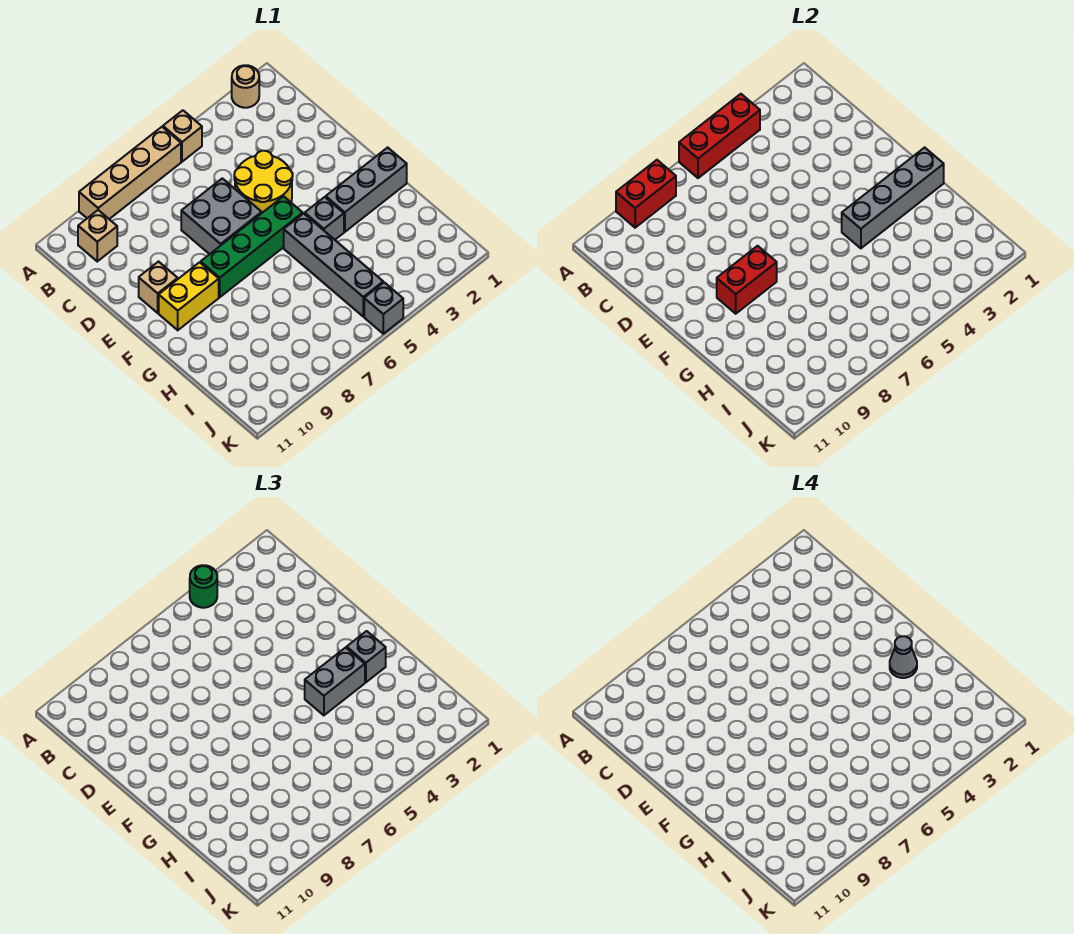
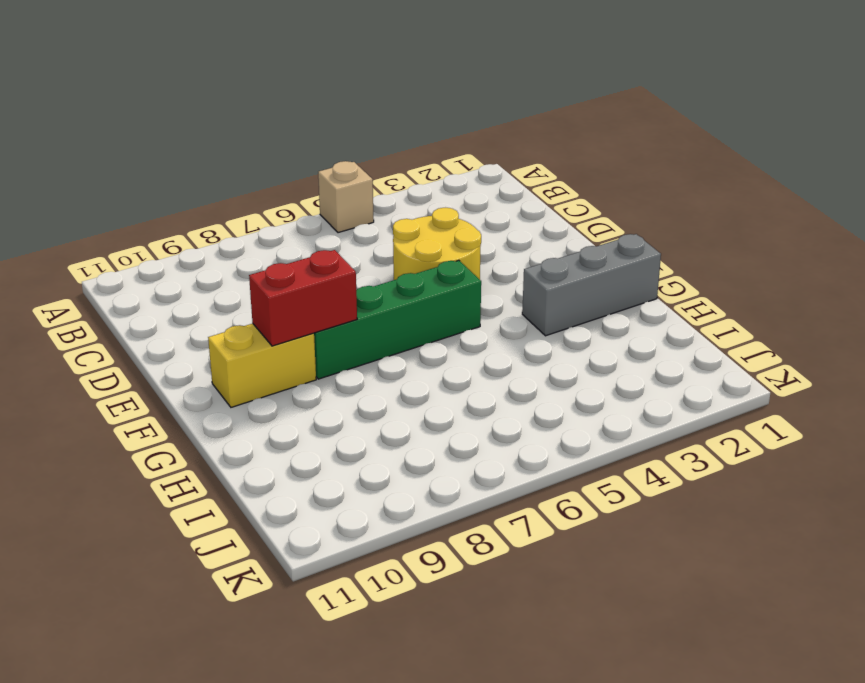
none -> tan 1x1 round brick [232,65,259,108]
none -> tan 1x4 brick [79,127,181,219]
none -> tan 1x1 brick [78,210,117,261]

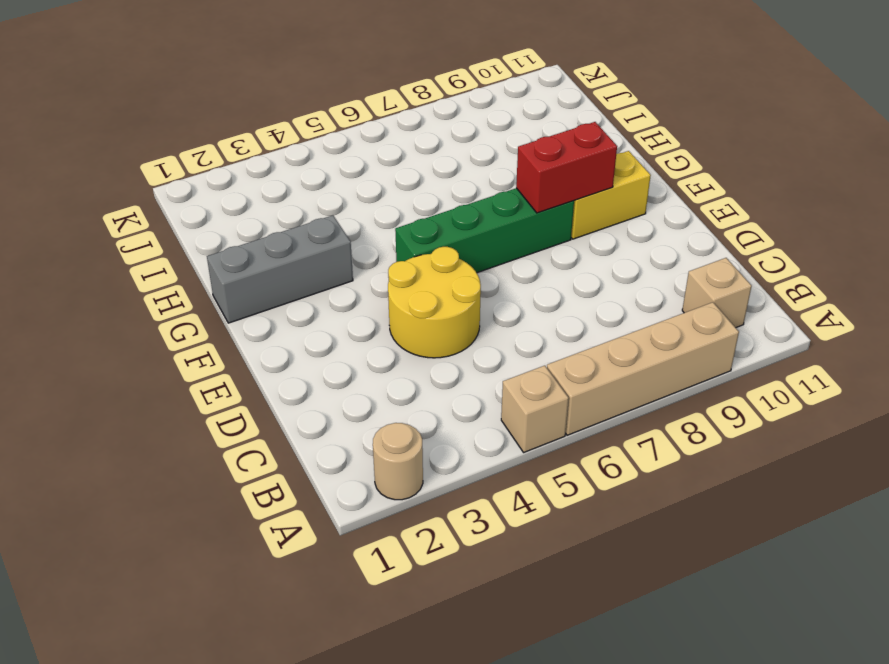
none -> grey 2x2 brick [181,178,262,254]
none -> tan 1x1 brick [139,262,178,313]
none -> grey 1x1 brick [305,197,344,240]

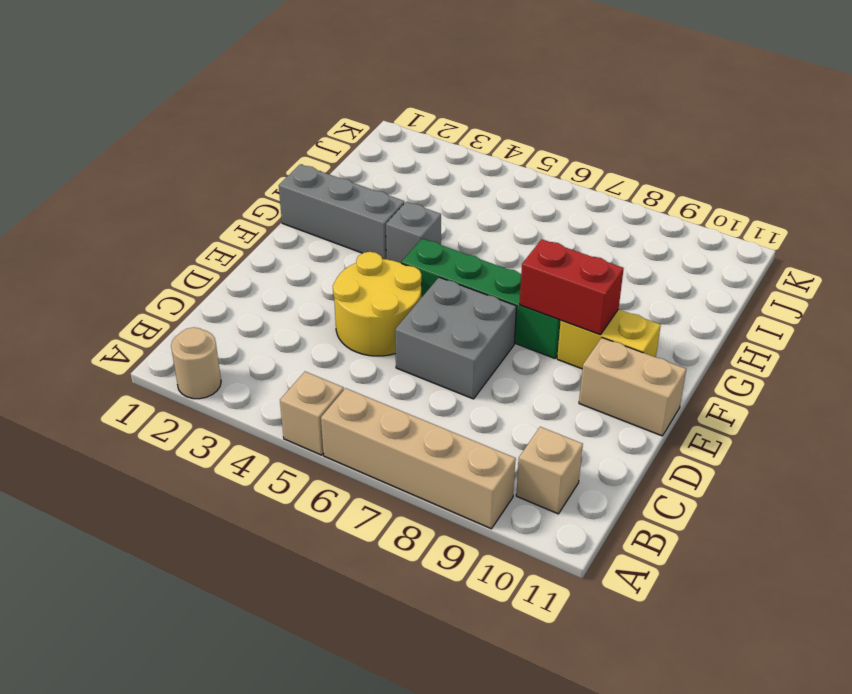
tan 1x2 brick [579,338,686,436] -> tan 1x1 brick [139,262,178,313]
none -> grey 1x4 brick [284,214,383,316]
none -> grey 1x1 brick [364,282,403,334]
none -> red 1x3 brick [679,94,760,178]

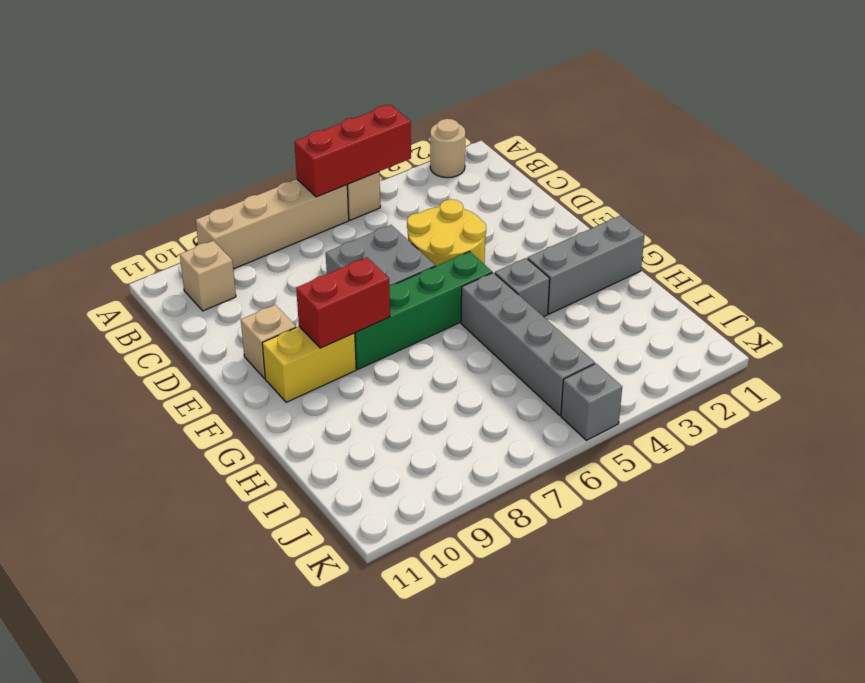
none -> red 1x2 brick [616,160,676,228]
none -> grey 1x4 brick [842,147,944,248]
none -> green 1x1 round brick [190,565,217,608]

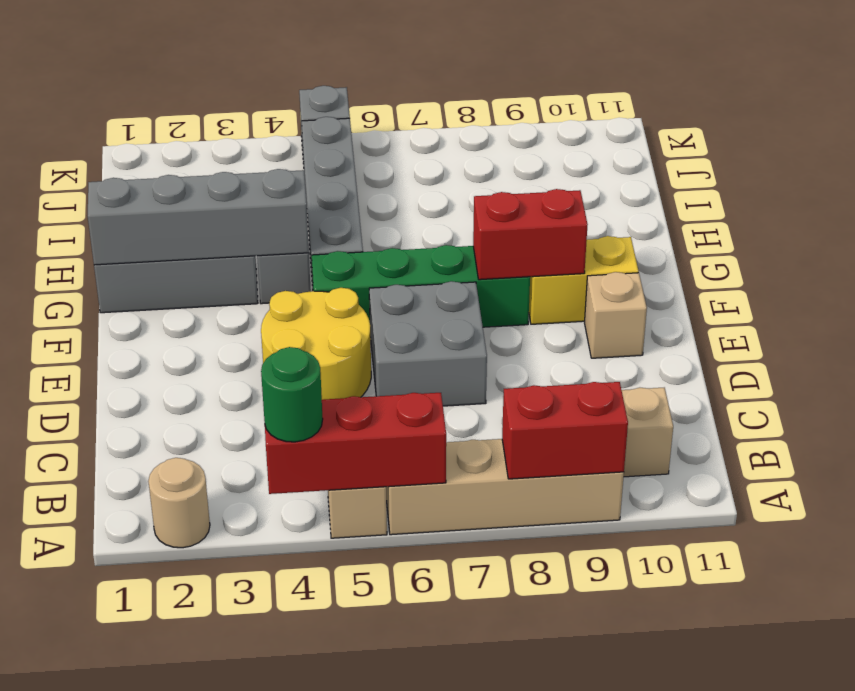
none -> grey 1x1 brick [347,631,386,682]
none -> grey 1x2 brick [305,647,365,715]
none -> grey 1x1 cone [890,636,917,678]

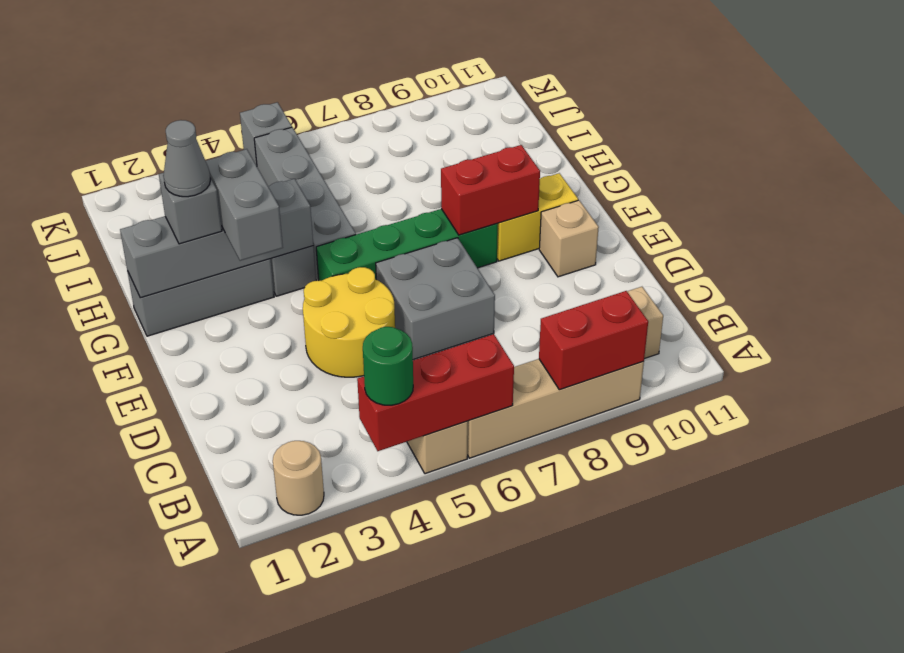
grey 1x2 brick [206,149,283,261] -> grey 1x2 brick turned to [305,647,365,715]

